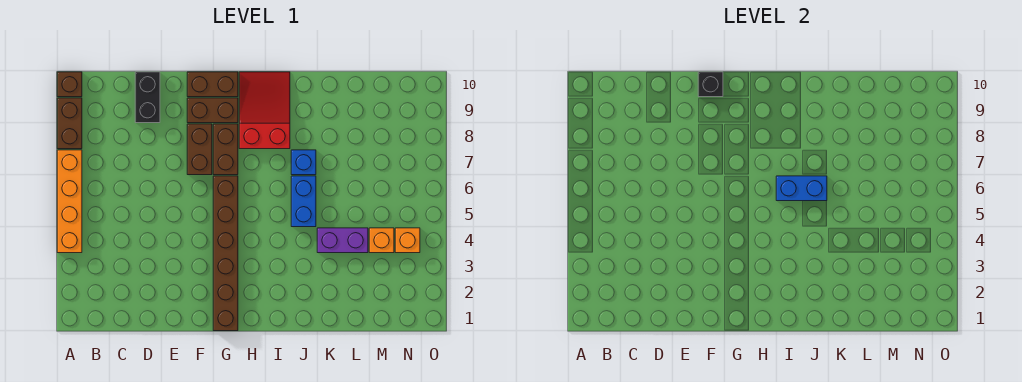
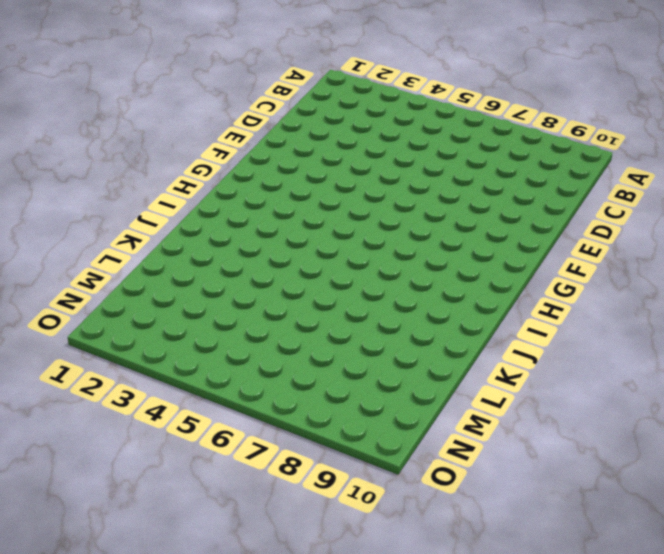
none -> orange 1x4 brick [57,150,82,253]
none -> brown 1x2 brick [57,98,82,149]
none -> brown 1x1 brick [57,72,82,97]

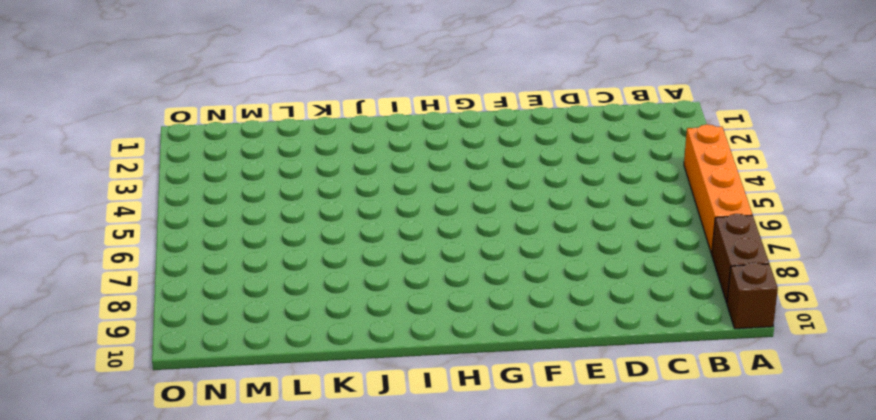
none -> black 1x2 brick [135,72,160,123]
none -> brown 1x2 brick [187,124,212,175]
none -> brown 1x2 brick [187,98,238,123]

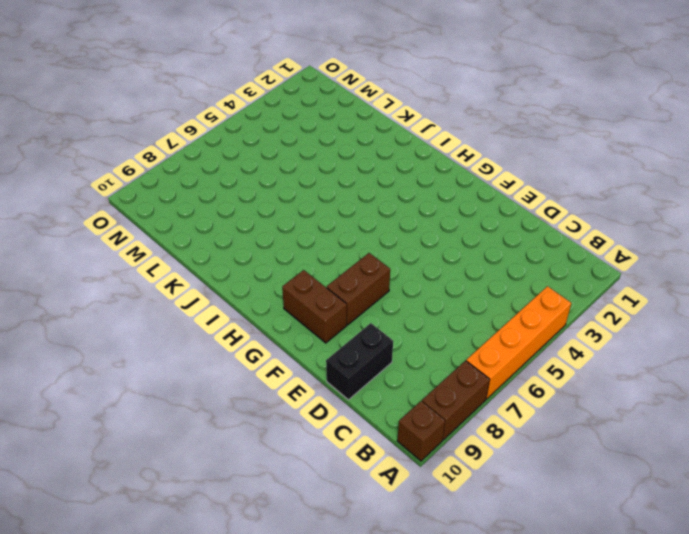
none -> brown 1x2 brick [187,72,238,97]
none -> brown 1x6 brick [213,176,238,331]
none -> brown 1x2 brick [213,124,238,175]

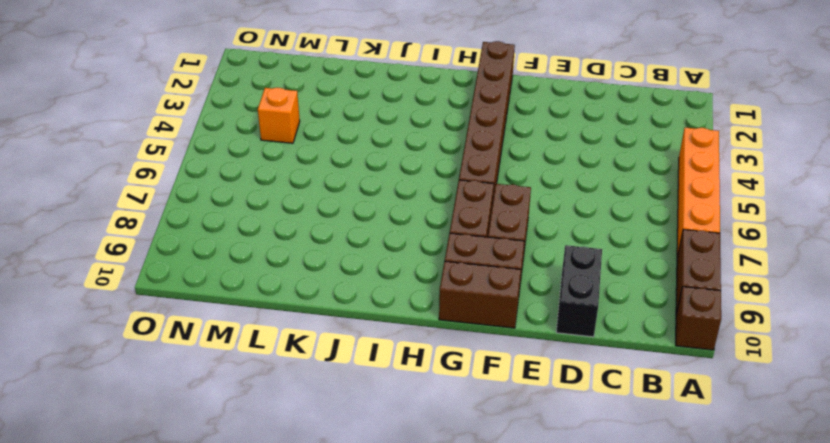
none -> red 2x3 slope [239,72,290,149]
none -> blue 1x2 brick [291,176,316,227]
none -> blue 1x1 brick [291,150,316,175]

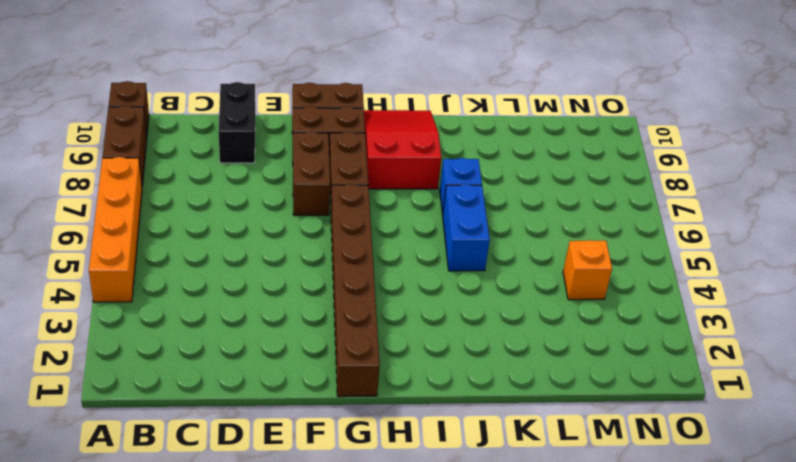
none -> purple 1x2 brick [317,228,368,253]
none -> orange 1x1 brick [395,228,420,253]
none -> black 1x1 brick [698,72,723,97]

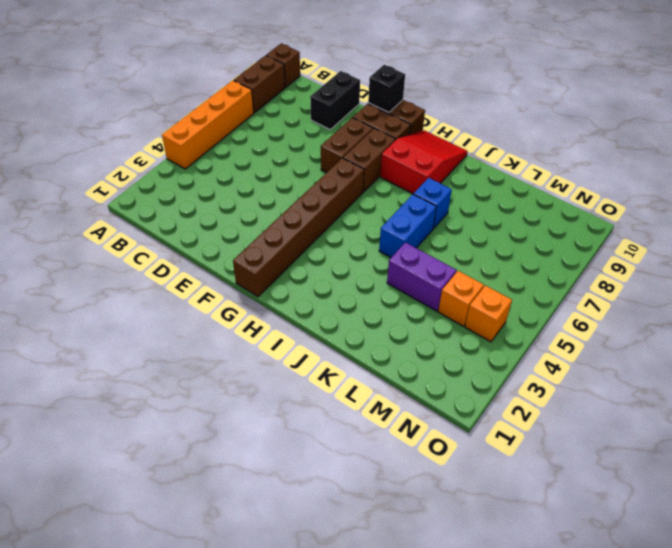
none -> blue 1x2 brick [776,176,827,201]

